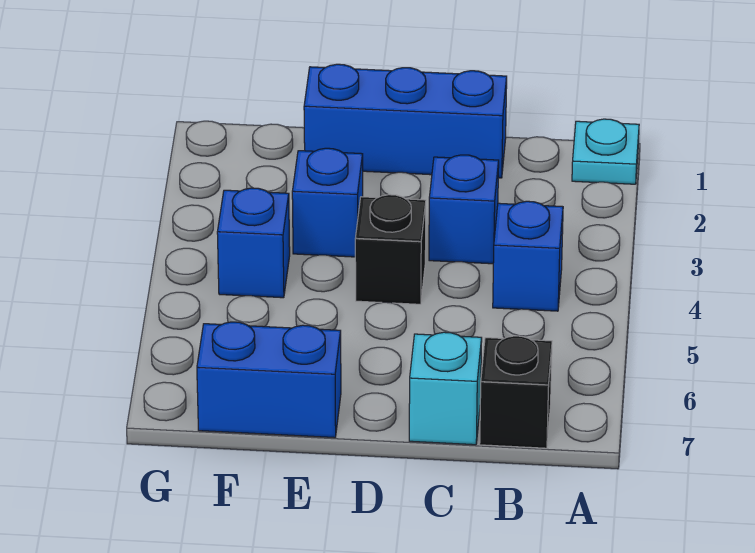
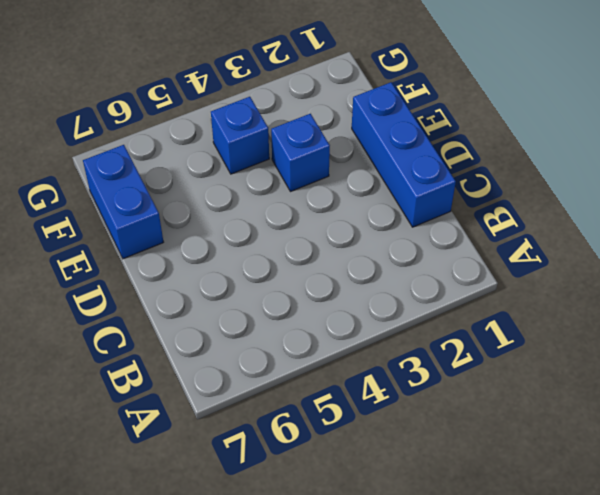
none -> cyan 1x1 plate [572,119,639,184]
none -> blue 1x1 brick [493,201,563,311]

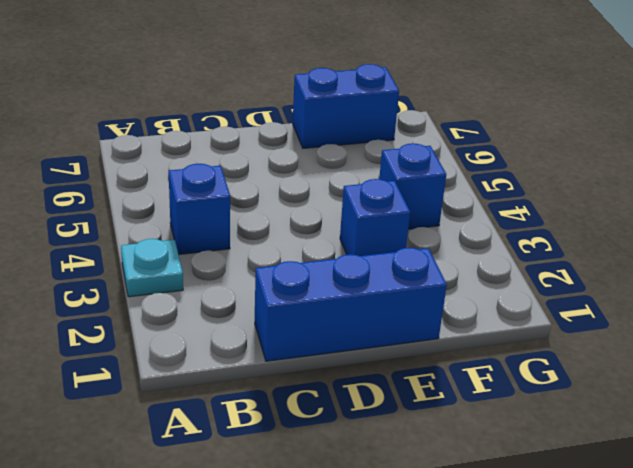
cyan 1x1 plate [121,239,183,297] -> cyan 1x1 plate moved to [572,119,639,184]
none -> black 1x1 brick [480,336,552,448]
none -> blue 1x1 brick [429,155,499,264]

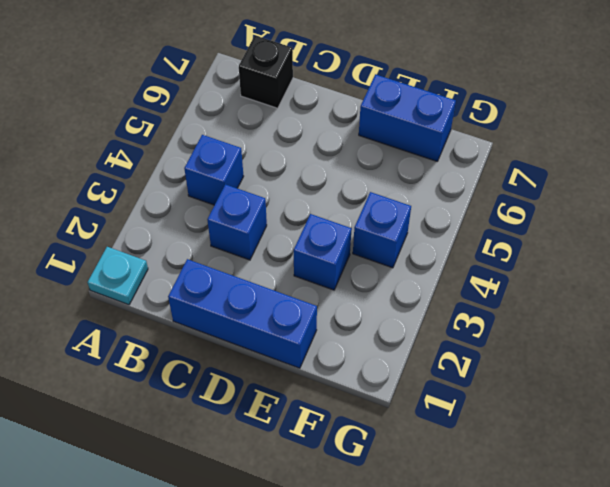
none -> cyan 1x1 brick [409,332,482,445]
none -> black 1x1 brick [355,195,426,304]

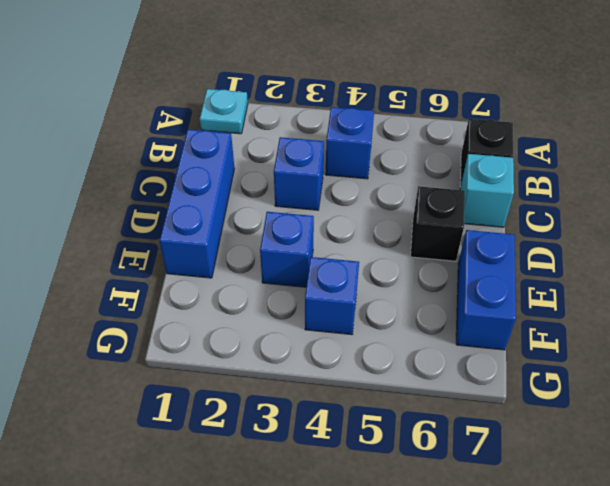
black 1x1 brick [411,186,465,261] -> black 1x1 brick moved to [355,195,426,304]

